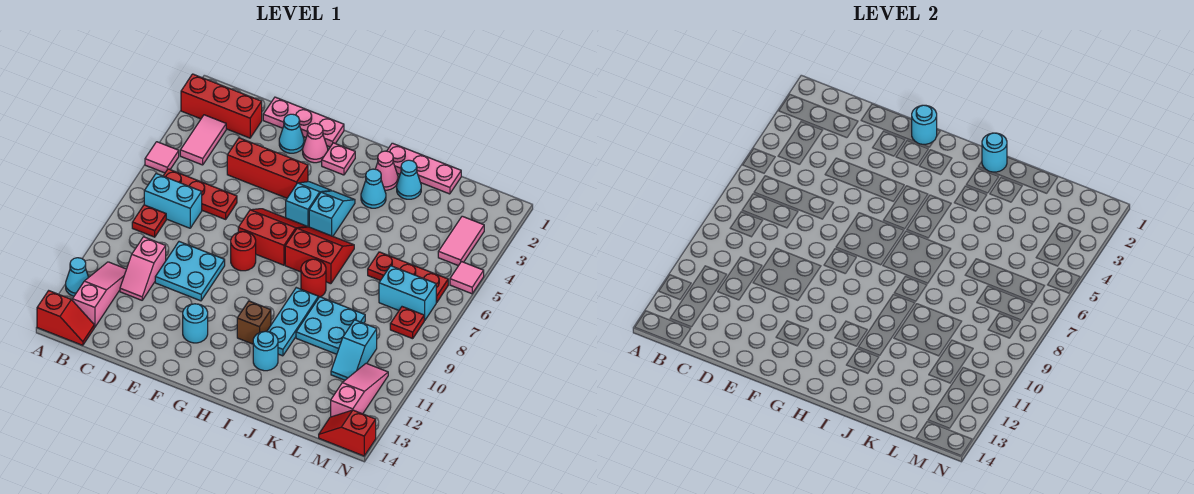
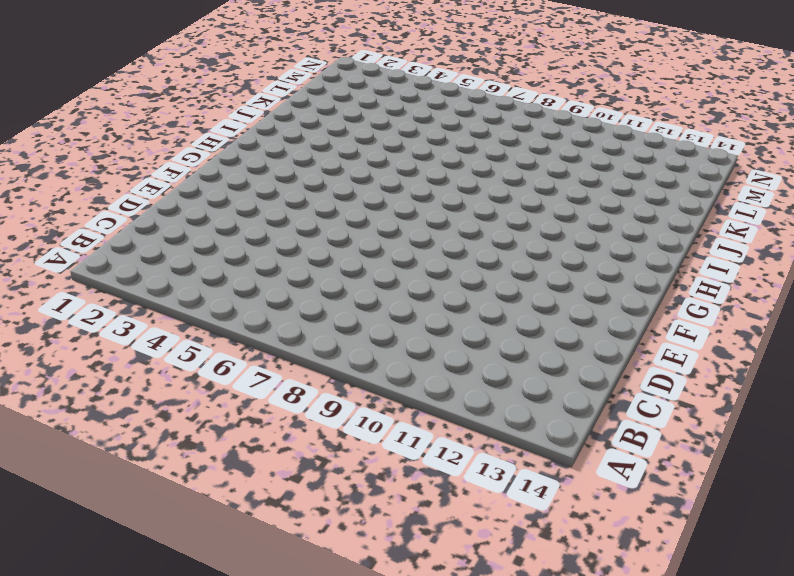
none -> red 1x3 brick [181,74,262,138]
none -> pink 1x1 tile [145,142,179,173]
none -> cyan 1x1 cone [66,258,89,296]
none -> red 1x2 slope [37,291,94,345]

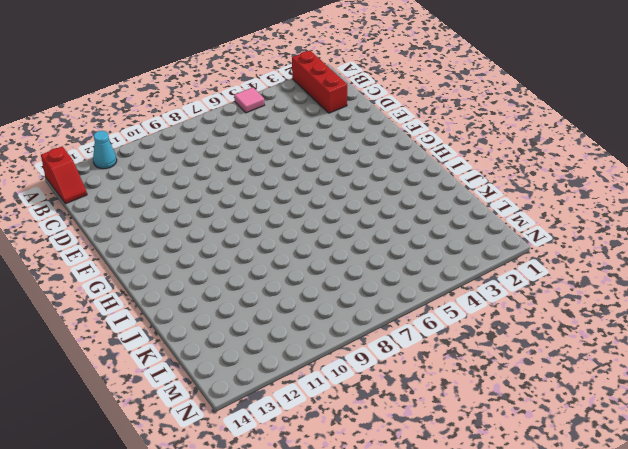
none -> pink 1x2 tile [180,115,226,165]
none -> red 1x3 plate [163,169,237,219]
none -> cyan 1x2 brick [144,174,202,228]
none -> red 1x1 plate [132,205,166,237]

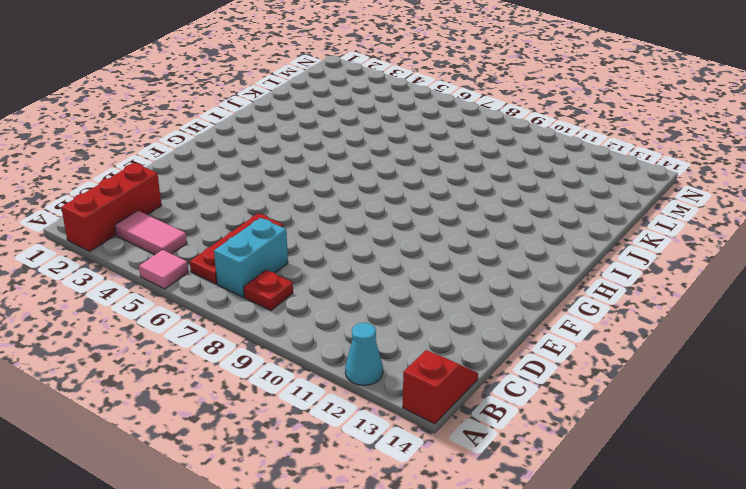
none -> pink 1x3 slope [73,262,126,327]
none -> pink 1x2 slope [120,237,166,300]
none -> pink 1x3 plate [263,97,344,147]
none -> red 1x3 brick [227,138,308,198]

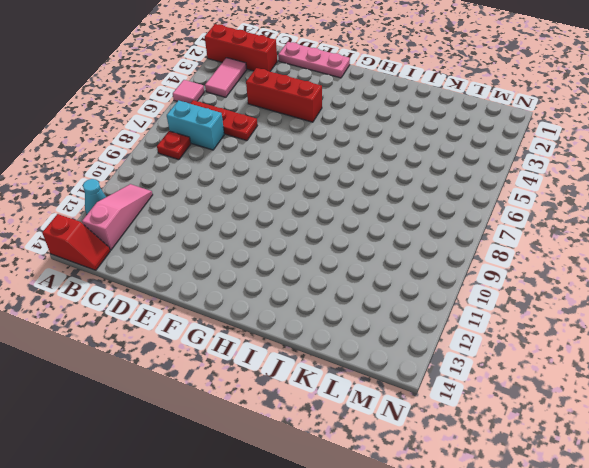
none -> pink 1x2 slope [120,237,166,300]
none -> cyan 2x2 plate [155,242,225,301]
none -> cyan 1x1 cone [279,114,304,153]
none -> pink 1x1 cone [303,123,328,163]

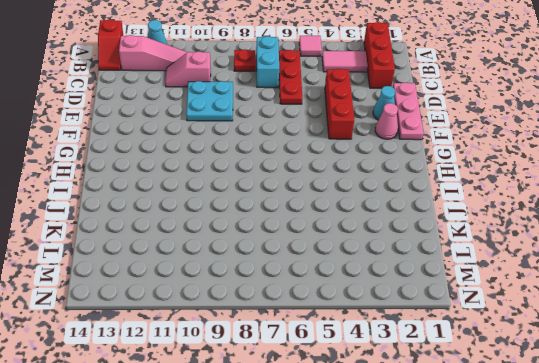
none -> red 2x2 slope [238,209,307,265]
none -> red 1x1 round brick [231,232,256,271]
none -> cyan 1x1 round brick [183,304,208,343]
none -> pink 1x1 plate [322,143,355,175]

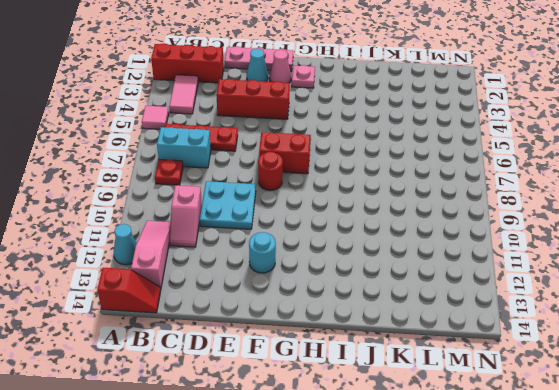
none -> cyan 1x2 slope [286,182,331,227]
none -> cyan 1x2 slope [309,191,355,236]
none -> red 2x2 slope [285,227,354,284]
none -> brown 1x1 brick [237,301,271,344]

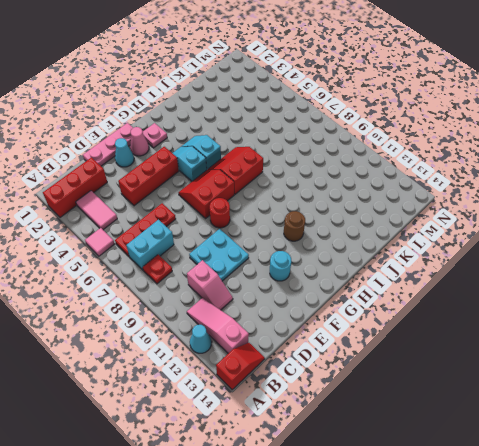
brown 1x1 round brick [284,211,305,241] -> brown 1x1 brick [237,301,271,344]
none -> pink 1x3 plate [387,143,461,194]
none -> pink 1x1 cone [376,151,398,190]
none -> cyan 1x1 cone [361,169,386,208]
none -> red 1x1 round brick [301,259,326,298]

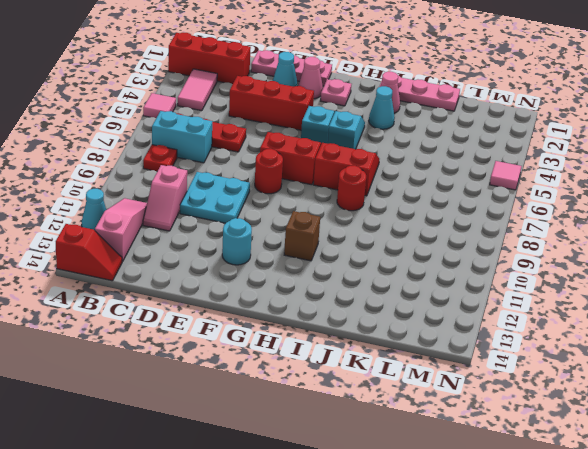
none -> cyan 1x3 plate [267,288,318,356]
none -> cyan 1x1 round brick [253,331,278,371]
none -> cyan 1x1 cone [397,160,421,199]
none -> cyan 2x2 plate [296,297,365,354]

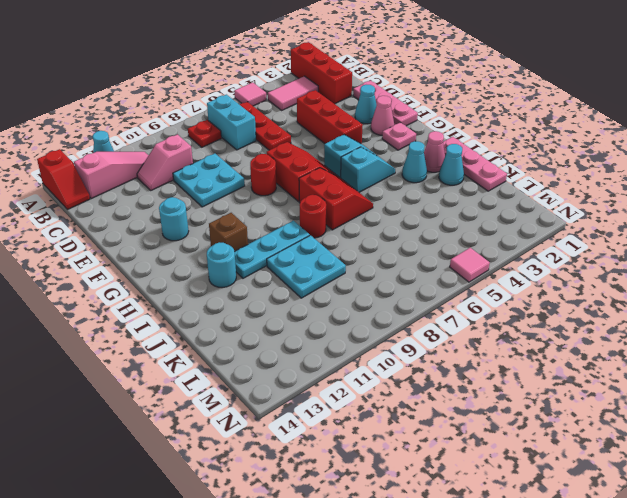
none -> red 1x3 plate [368,252,448,302]
none -> cyan 1x2 brick [379,266,437,320]
none -> cyan 1x2 slope [331,320,377,380]
none -> pink 1x2 tile [438,216,484,266]

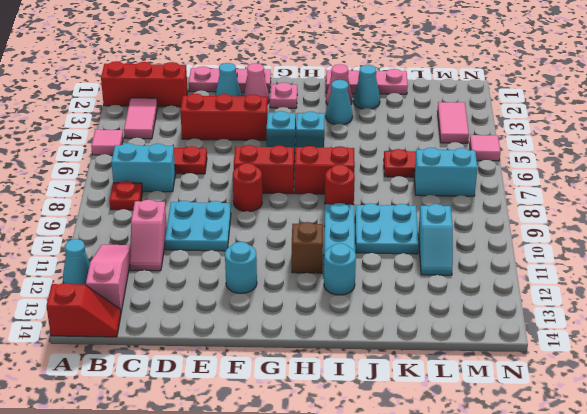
none -> red 1x1 plate [390,307,425,339]
none -> pink 1x3 slope [331,363,388,417]
none -> red 1x2 slope [319,410,376,456]
none -> cyan 1x1 round brick [912,105,937,144]

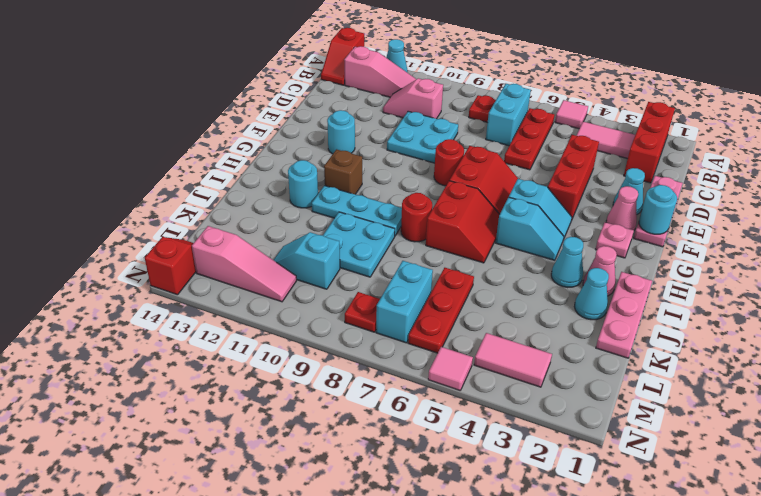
none -> cyan 1x1 round brick [982,133,1007,172]

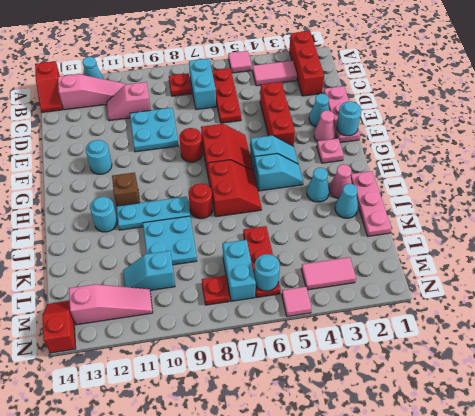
cyan 1x1 round brick [254,254,280,291] -> cyan 1x1 round brick moved to [982,133,1007,172]

